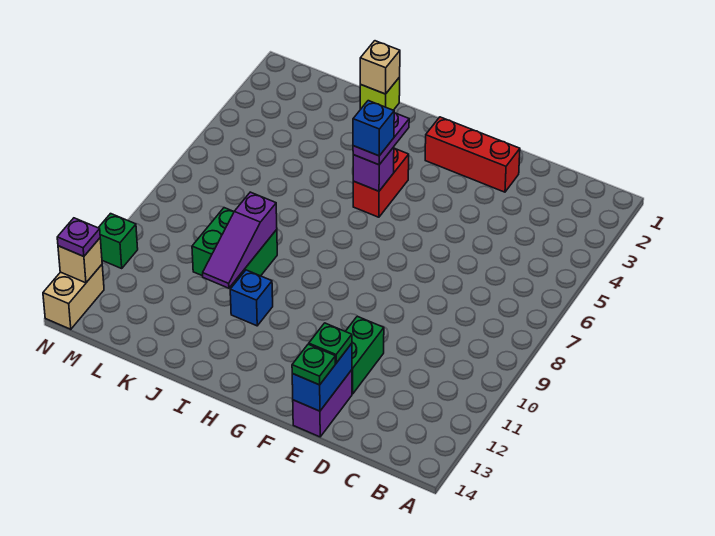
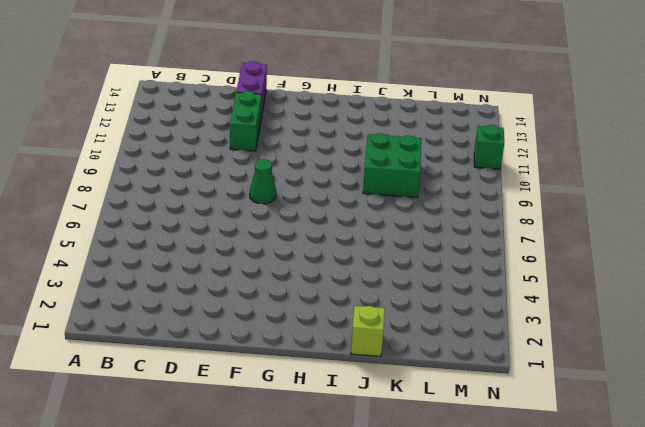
green 1x1 cone [250,159,276,204] -> none
none -> red 1x3 brick [425,117,520,192]
none -> red 1x2 brick [353,148,409,217]
none -> blue 1x1 brick [230,270,273,326]

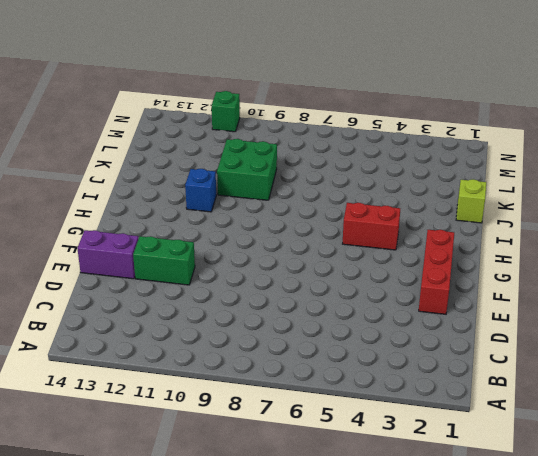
none -> tan 1x2 brick [43,265,104,329]
none -> blue 1x2 brick [292,343,352,411]
none -> purple 1x1 brick [353,147,394,191]

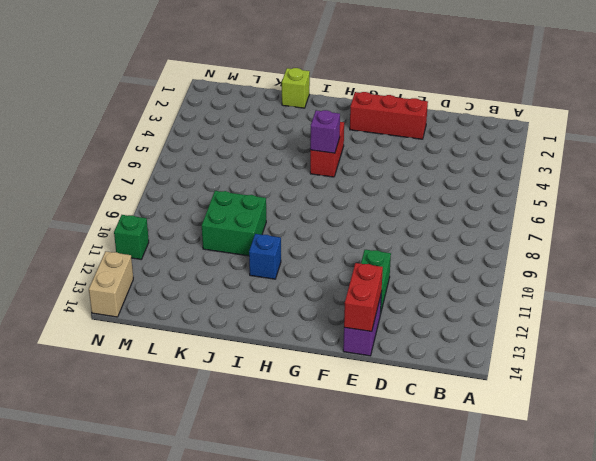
red 1x2 brick [344,263,383,332] -> blue 1x2 brick [292,343,352,411]
none -> tan 1x1 brick [360,41,400,94]
none -> purple 1x3 slope [203,192,277,288]
none -> tan 1x1 brick [58,238,102,283]

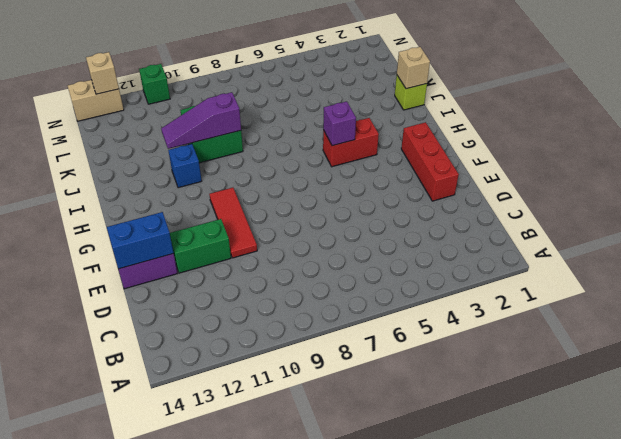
red 1x3 tile [209,188,257,258] -> none
none -> green 1x1 plate [309,323,352,363]
none -> green 1x1 plate [292,344,335,385]
none -> purple 1x2 plate [353,113,409,165]

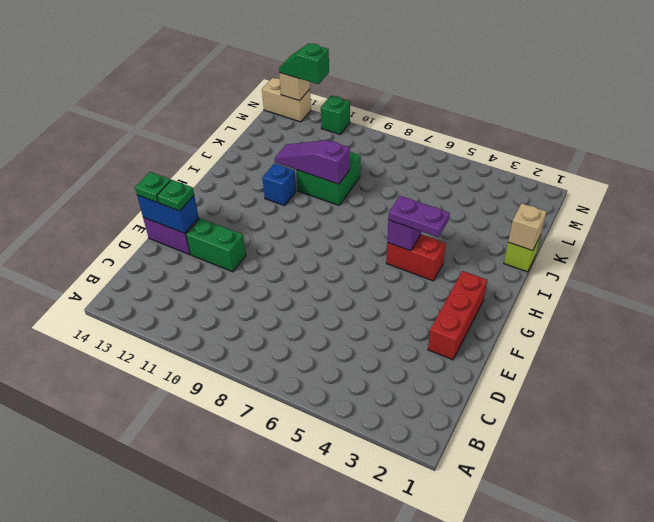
green 1x2 slope [279,43,329,84] -> purple 1x1 plate [57,218,100,257]
none -> blue 1x1 brick [353,101,394,156]

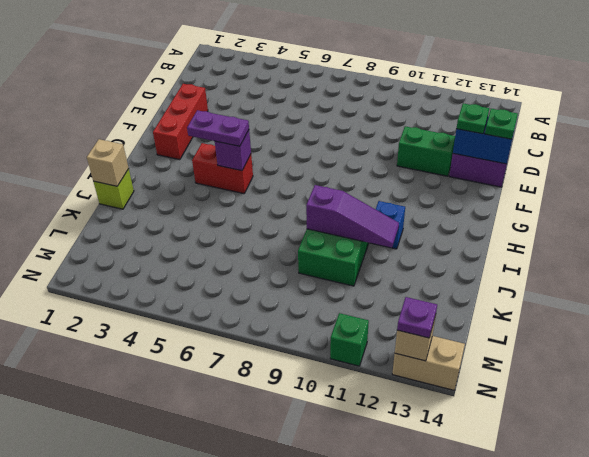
none -> blue 1x1 brick [353,101,394,156]

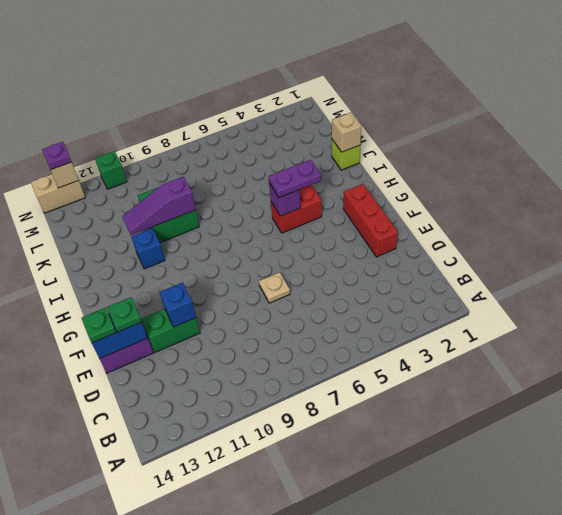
tan 1x1 plate [259,272,290,303] -> none
blue 1x1 brick [160,282,196,327] -> blue 1x1 brick moved to [353,101,394,156]

